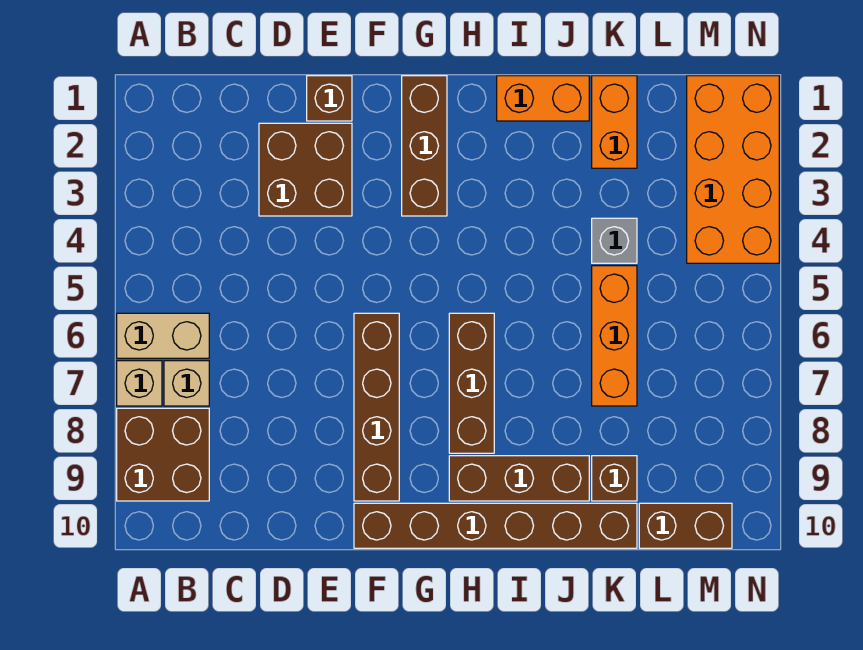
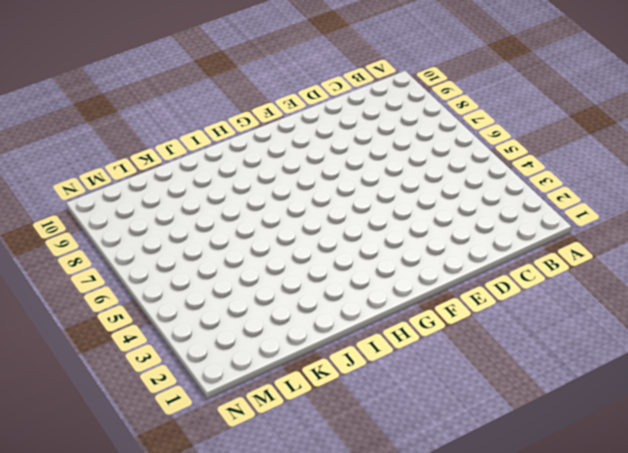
none -> tan 1x2 brick [117,313,209,358]
none -> tan 1x1 brick [117,361,162,406]
none -> brown 2x2 brick [117,408,209,501]

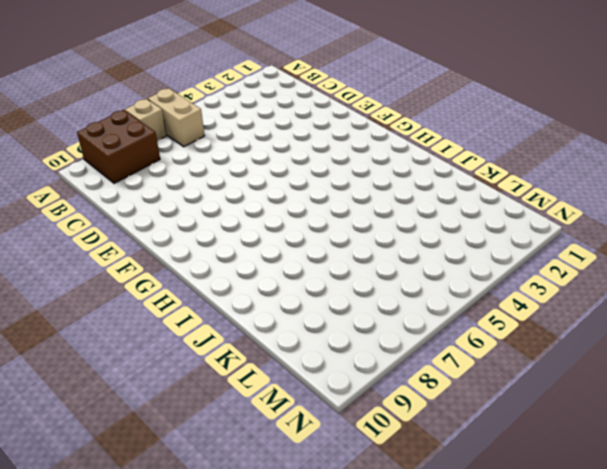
none -> tan 1x1 brick [164,361,209,406]
none -> brown 2x2 brick [259,123,352,216]
none -> brown 1x1 brick [307,76,352,121]

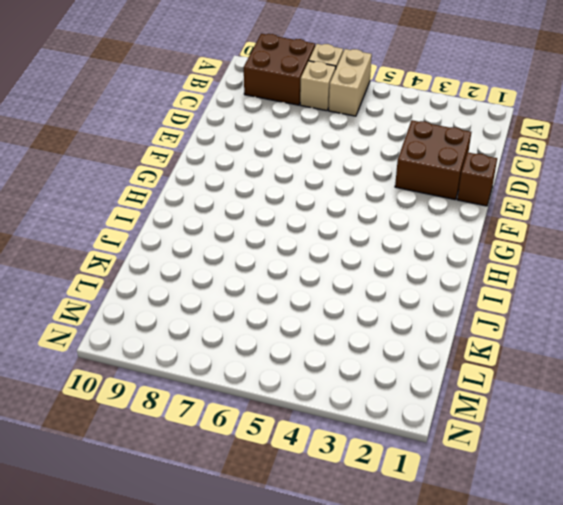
none -> brown 1x4 brick [354,313,399,501]
none -> brown 1x6 brick [354,503,637,548]
none -> brown 1x3 brick [402,76,447,216]

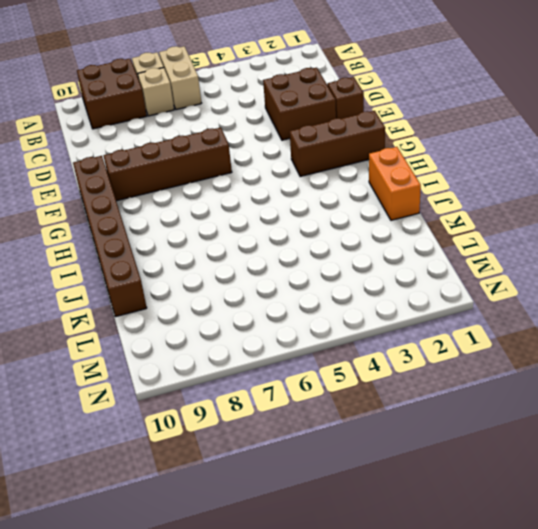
none -> brown 1x3 brick [449,313,494,453]
none -> brown 1x3 brick [449,456,589,501]
none -> orange 1x2 brick [592,76,637,168]

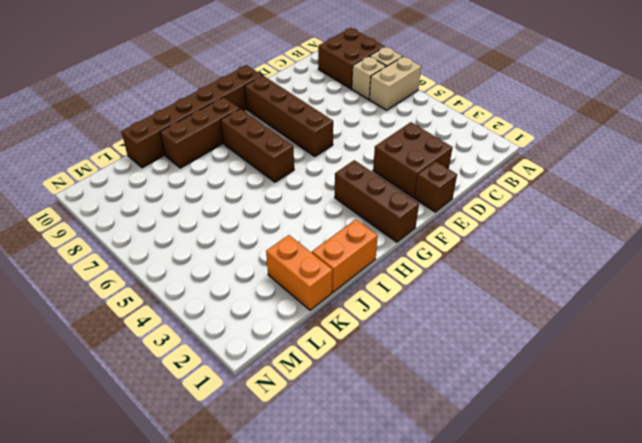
none -> grey 1x1 brick [592,218,637,263]
none -> orange 1x3 brick [592,266,637,406]
none -> brown 1x1 brick [592,456,637,501]

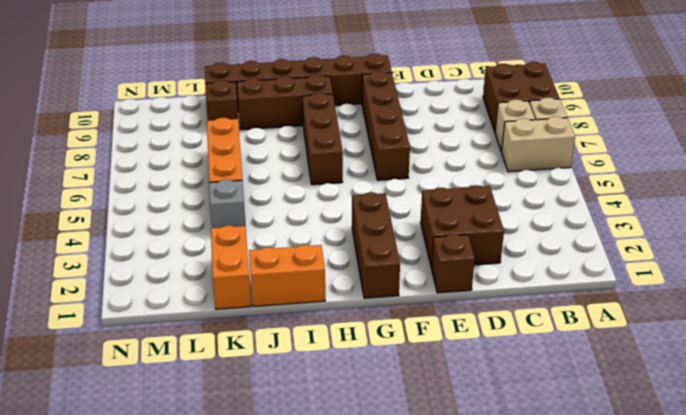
none -> brown 1x2 brick [639,503,732,548]
none -> orange 2x4 brick [687,76,779,263]

